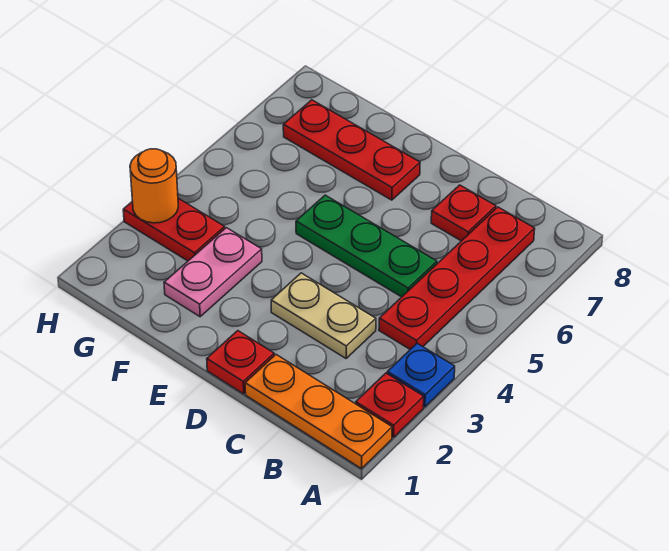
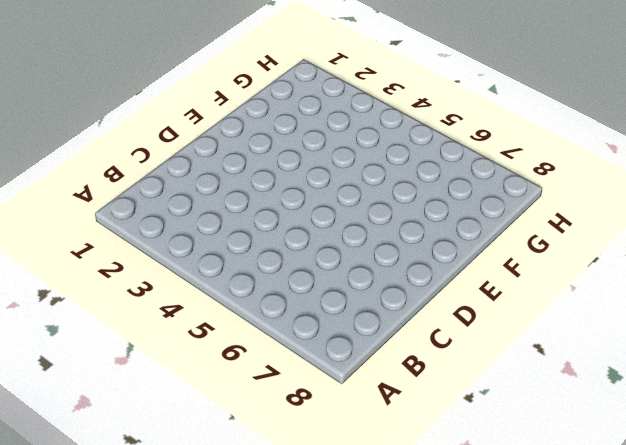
none -> orange 1x3 plate [245,355,392,469]
none -> red 1x1 plate [356,373,424,437]
none -> blue 1x1 plate [387,343,455,407]

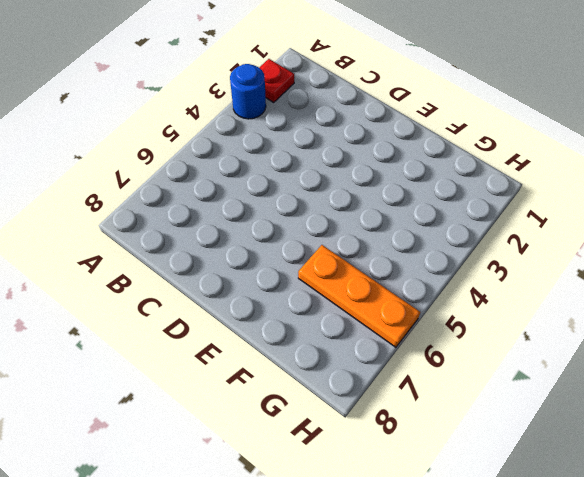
blue 1x1 round brick [230,64,266,119] -> blue 1x1 plate [387,343,455,407]
orange 1x3 plate [298,245,420,347] -> orange 1x3 plate moved to [245,355,392,469]
none -> red 1x4 plate [379,207,535,349]
none -> tan 1x2 plate [271,273,376,358]
none -> green 1x3 plate [296,195,437,297]

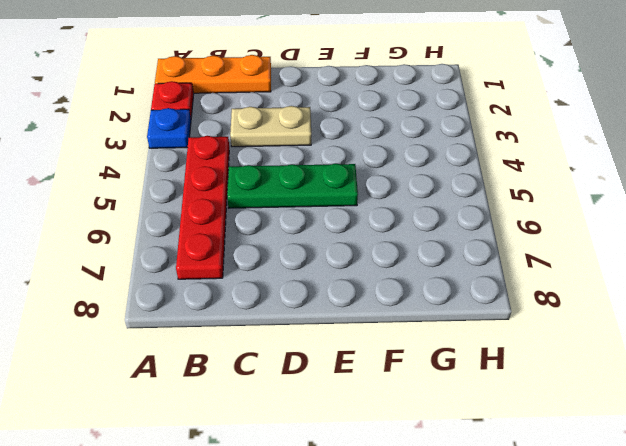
none -> red 1x1 plate [431,185,496,241]
none -> red 1x1 plate [207,331,274,394]
none -> red 1x3 plate [283,100,420,200]

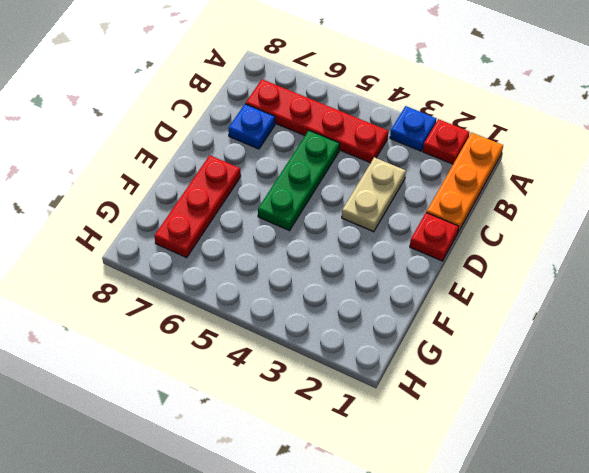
blue 1x1 plate [228,104,275,149] -> red 1x1 plate [431,185,496,241]
none -> pink 1x2 plate [164,228,262,317]
none -> red 1x2 plate [123,198,225,261]
none -> orange 1x1 round brick [130,149,178,223]

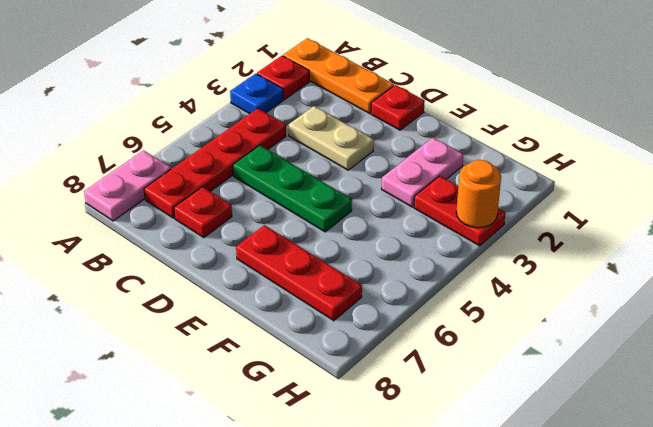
pink 1x2 plate [84,150,171,221] -> none

